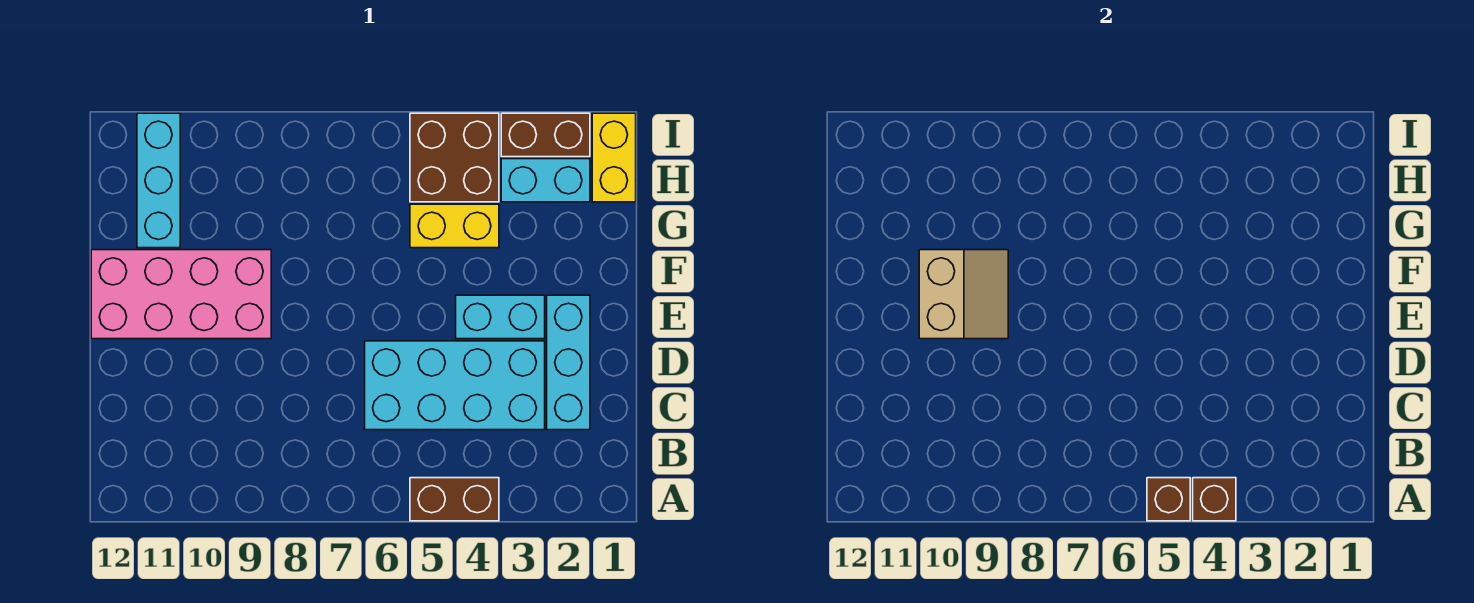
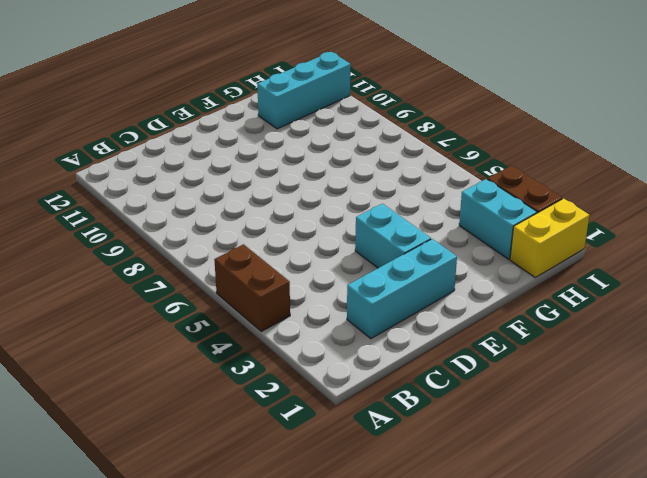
none -> cyan 2x4 brick [365,341,545,430]
none -> pink 2x4 brick [91,250,271,339]
none -> yellow 1x2 brick [410,204,499,248]

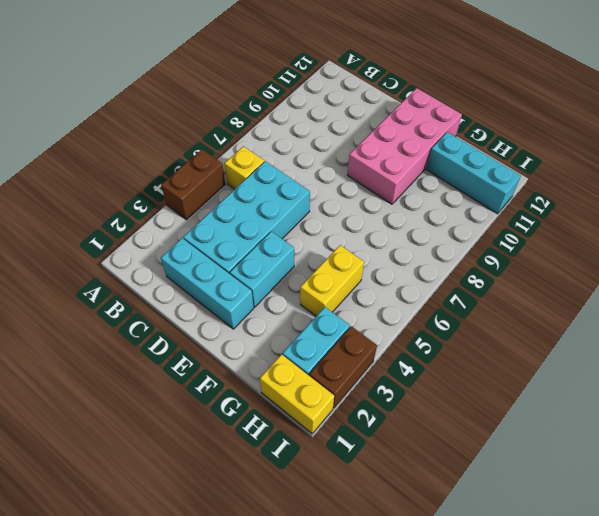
yellow 1x1 brick [225,146,264,189] -> none
none -> brown 2x2 brick [410,113,499,202]
none -> brown 1x1 brick [1193,478,1236,521]
none -> brown 1x1 brick [1147,478,1190,521]

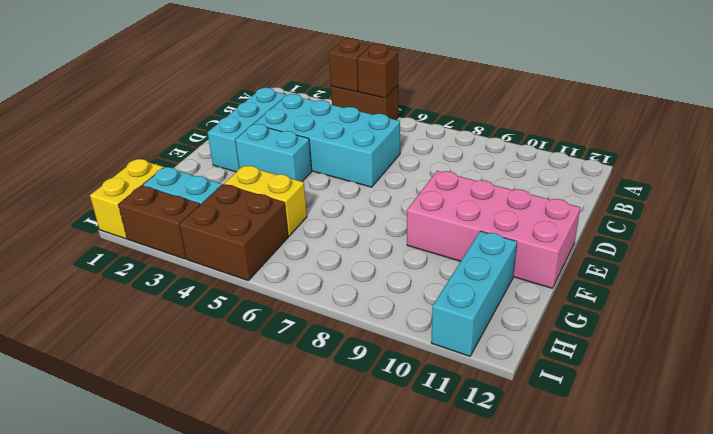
none -> tan 2x2 slope [919,250,1008,339]

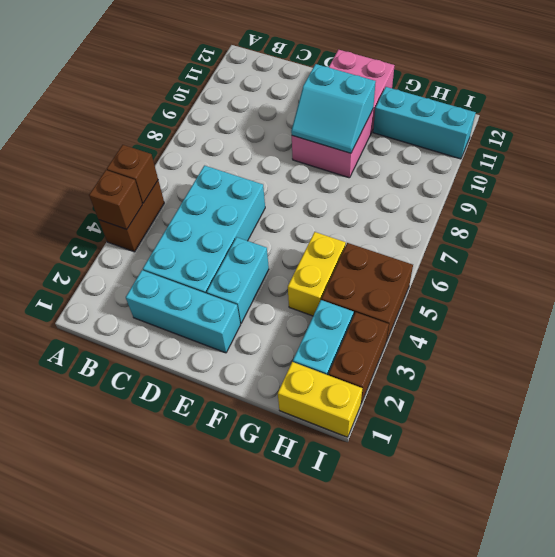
cyan 2x2 slope [291,64,376,153] -> tan 2x2 slope [919,250,1008,339]

